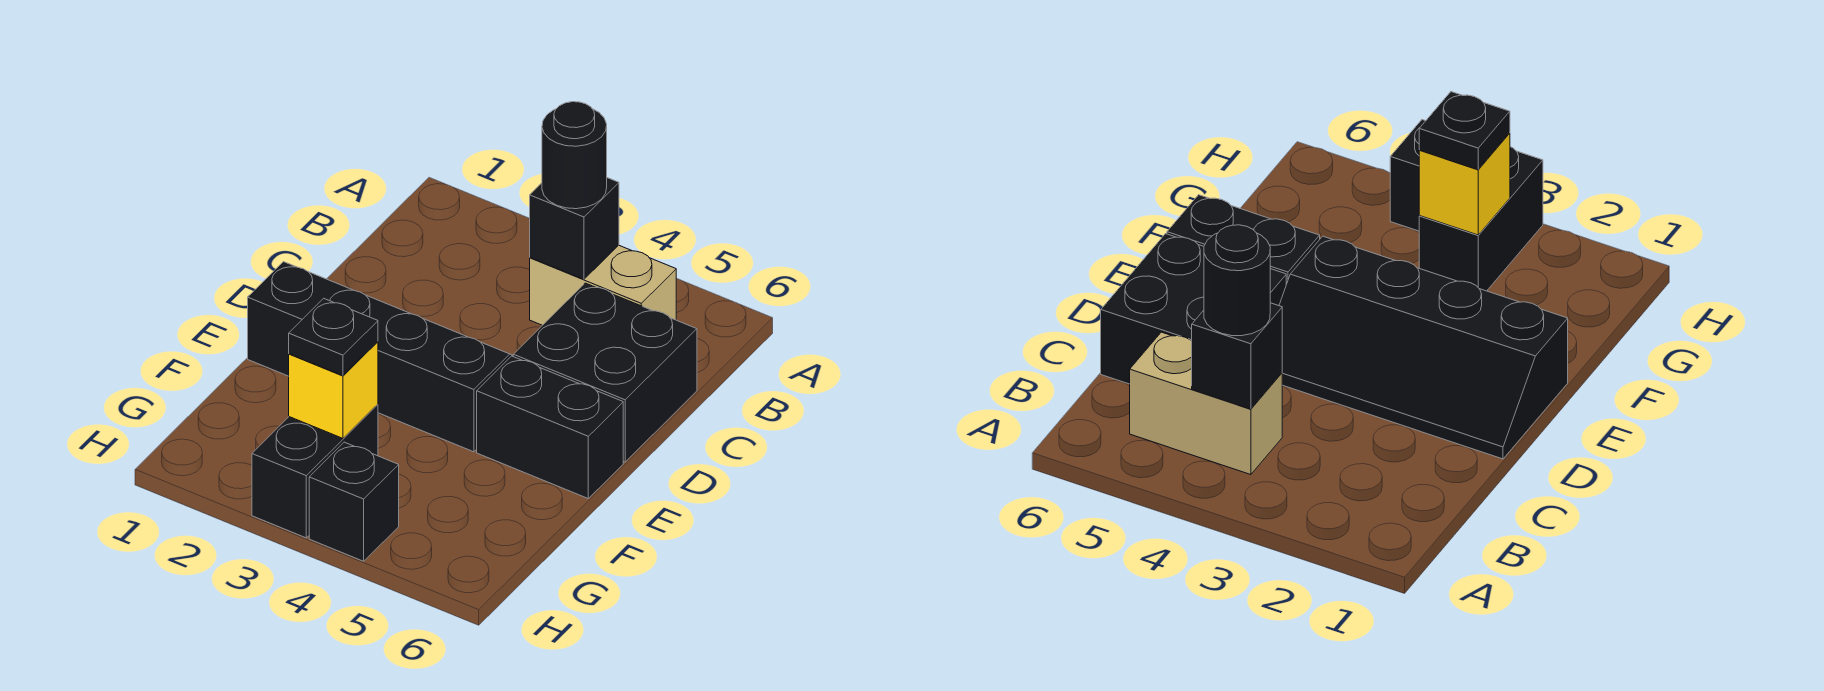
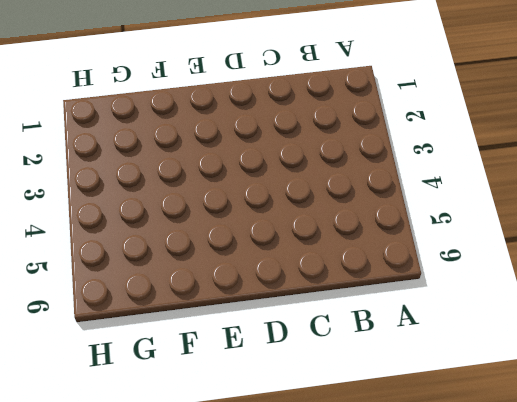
none -> tan 1x2 brick [530,245,676,325]
none -> black 2x2 brick [513,283,697,462]

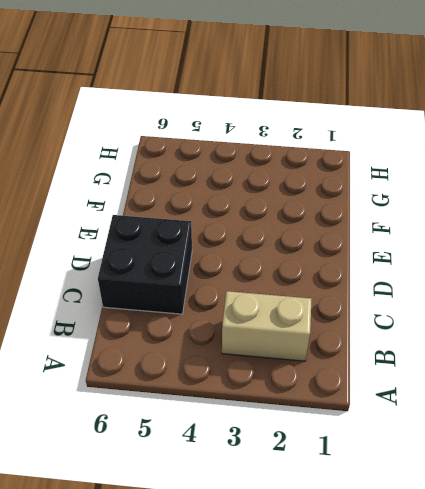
tan 1x2 brick [222,291,311,361] -> tan 1x2 brick moved to [530,245,676,325]
none -> black 2x4 slope [248,262,513,452]
none -> black 1x2 brick [477,356,623,498]

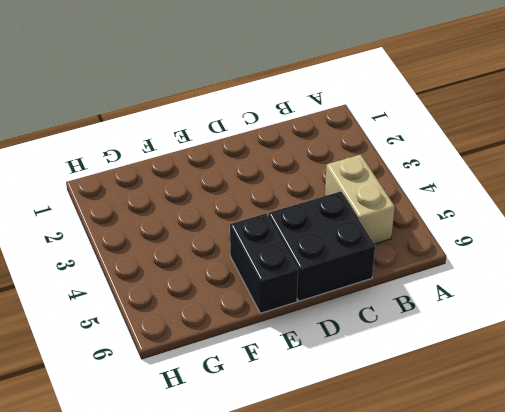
none -> black 2x4 slope [248,262,513,452]
none -> black 1x2 brick [252,405,378,538]

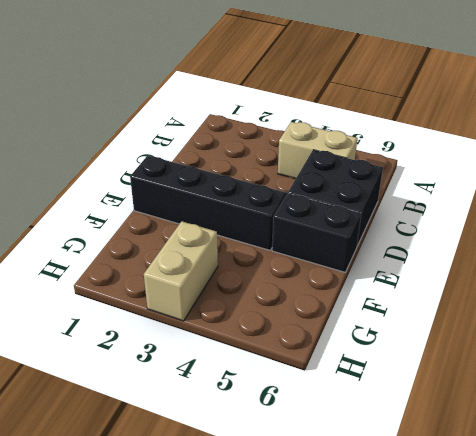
tan 1x2 brick [144,221,218,321] -> black 1x2 brick [252,405,378,538]
none -> black 1x1 brick [309,442,399,561]
none -> black 1x1 brick [530,178,619,279]

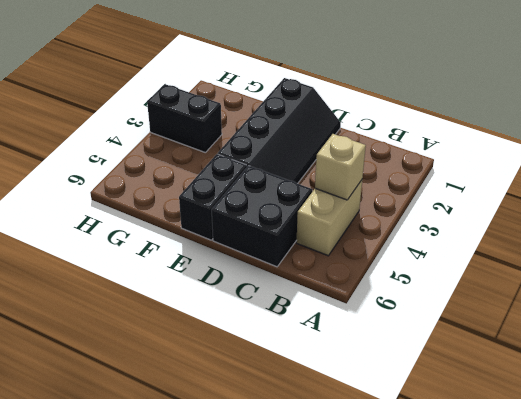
tan 1x1 brick [315,134,366,200] -> black 1x1 brick [530,178,619,279]
none -> black 1x1 brick [309,442,399,561]
none -> yellow 1x1 brick [289,342,378,438]

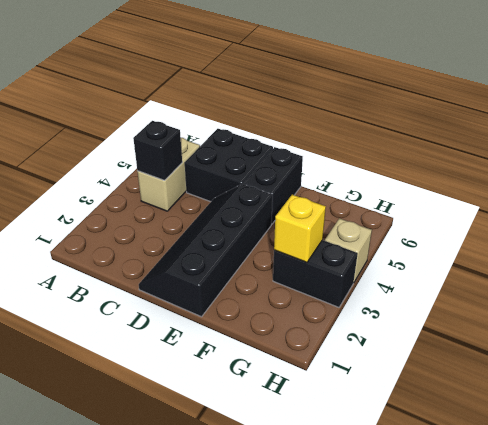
tan 1x1 brick [325,218,372,283] -> black 1x1 brick [309,442,399,561]
none -> black 1x1 round brick [542,102,607,209]
none -> black 1x1 plate [289,298,378,375]

